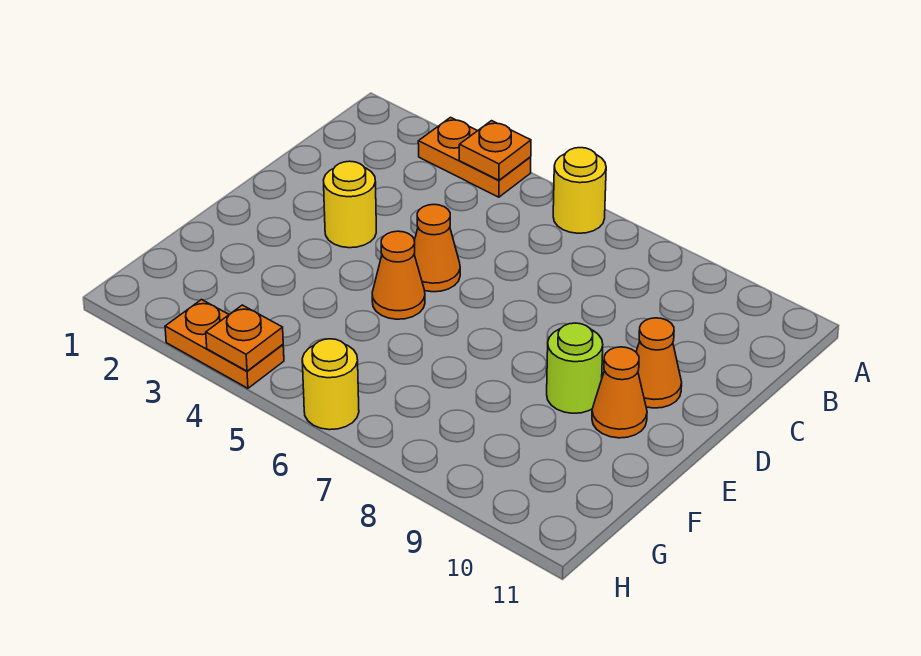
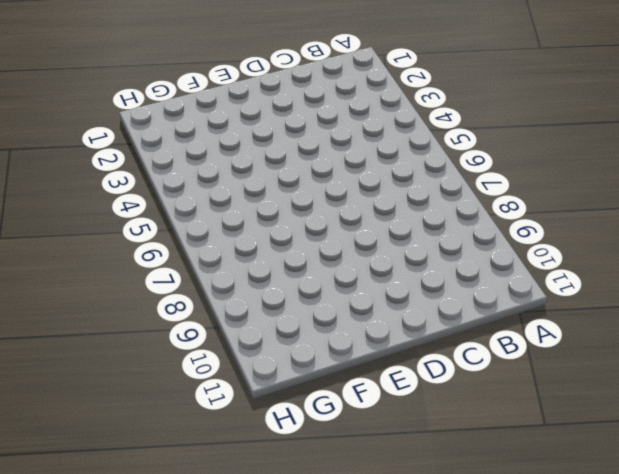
none -> orange 1x2 plate [418,117,531,197]
none -> yellow 1x1 round brick [553,148,606,233]
none -> yellow 1x1 round brick [324,161,376,248]

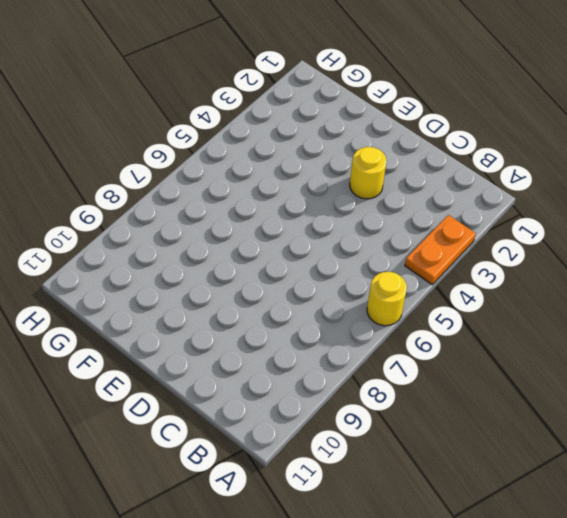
none -> orange 1x1 cone [414,204,460,292]
none -> orange 1x1 cone [636,318,682,408]
none -> orange 1x1 cone [372,231,425,319]

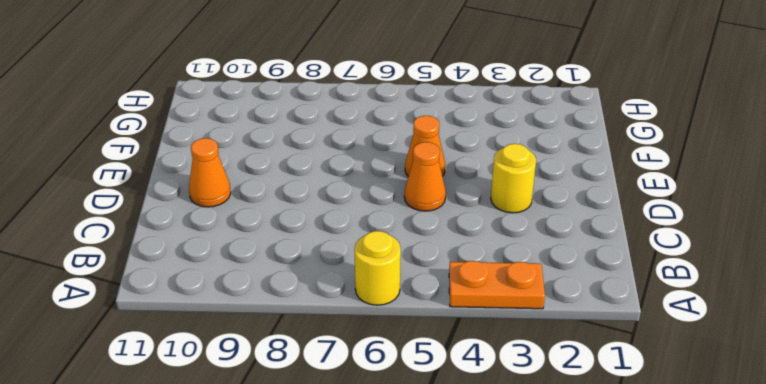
none -> lime 1x1 round brick [547,323,603,413]
none -> orange 1x1 cone [592,347,647,438]
none -> orange 1x2 plate [165,300,284,388]

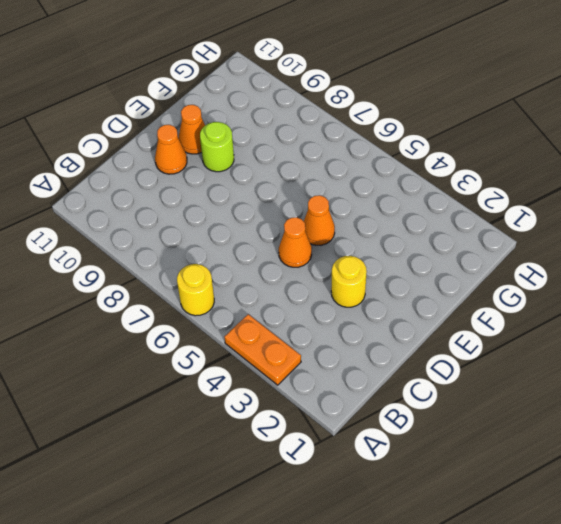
none -> orange 1x2 plate [165,300,284,388]
none -> yellow 1x1 round brick [302,339,359,430]
none -> orange 1x1 plate [459,121,531,180]

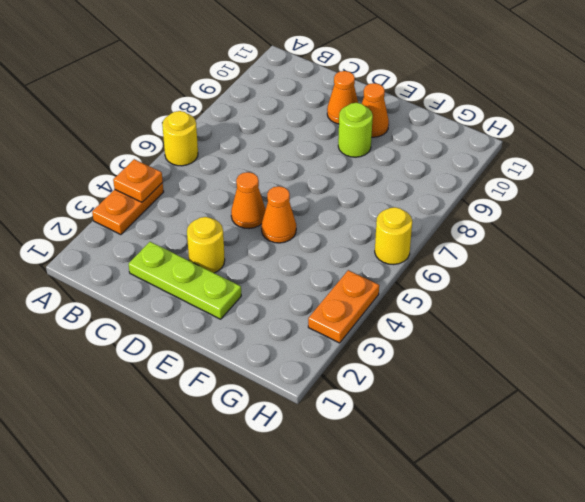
lime 1x3 plate [129,242,241,319] -> none
none -> orange 1x1 plate [206,305,283,371]

